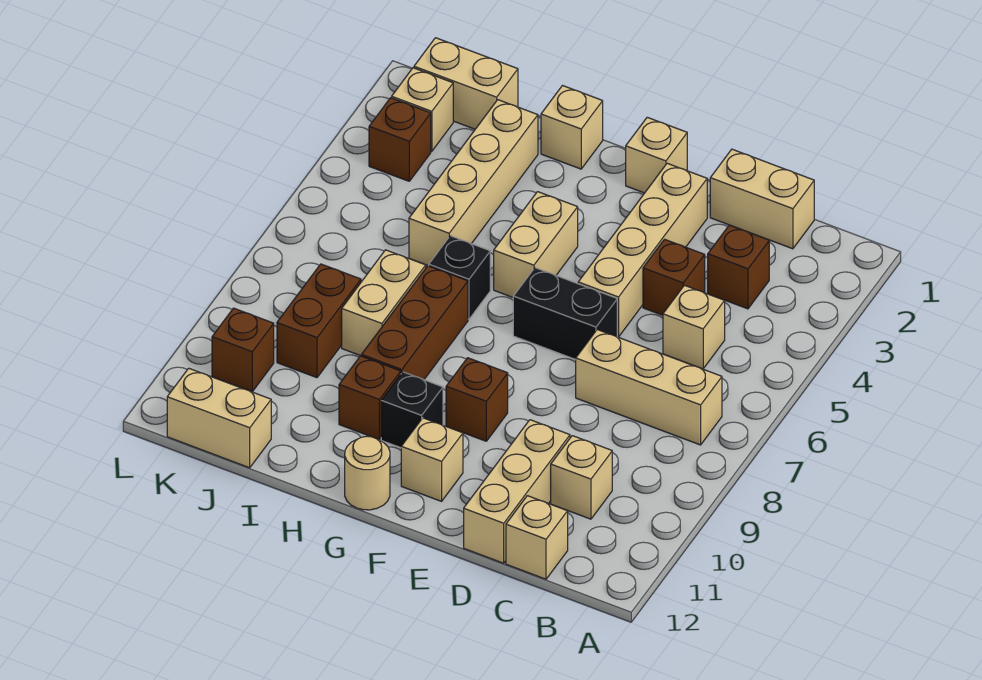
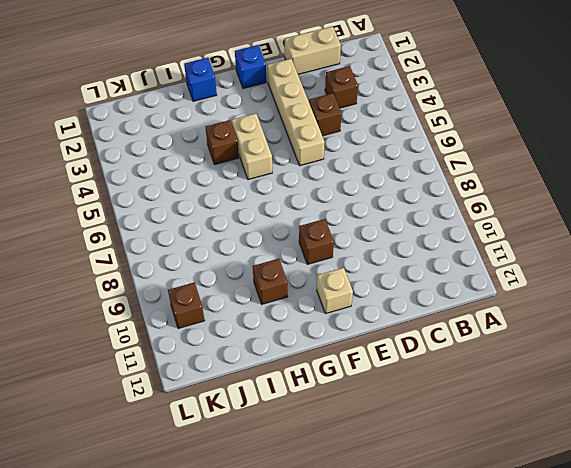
blue 1x1 brick [235,45,266,89] -> tan 1x1 brick [626,117,687,193]
blue 1x1 brick [184,58,217,101] -> tan 1x1 brick [541,86,603,169]
brown 1x1 brick [206,120,239,165] -> brown 1x1 brick moved to [369,98,431,181]
none -> tan 1x3 brick [576,330,722,445]
none -> tan 1x1 brick [663,285,725,369]
none -> tan 1x1 brick [551,436,612,519]

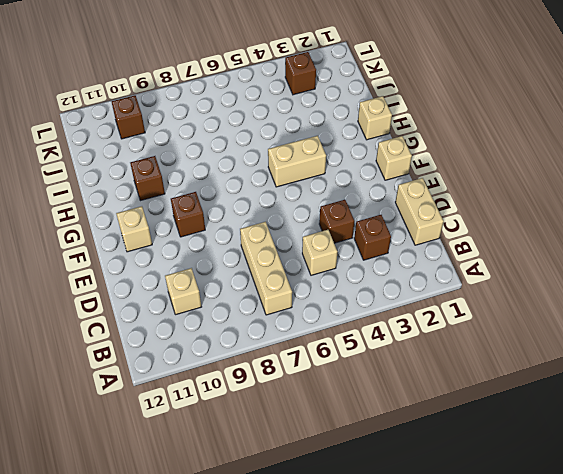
none -> tan 1x1 brick [506,496,568,579]
none -> tan 1x3 brick [464,420,570,563]
none -> tan 1x4 brick [578,163,707,337]

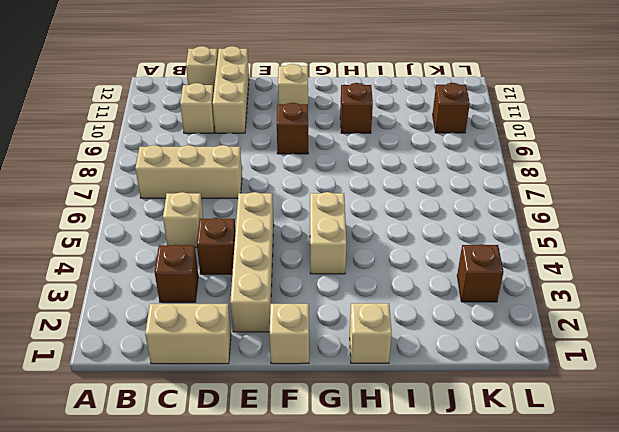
none -> black 1x2 brick [513,268,617,360]
none -> black 1x1 brick [381,372,443,448]
none -> tan 1x1 round brick [345,436,390,510]

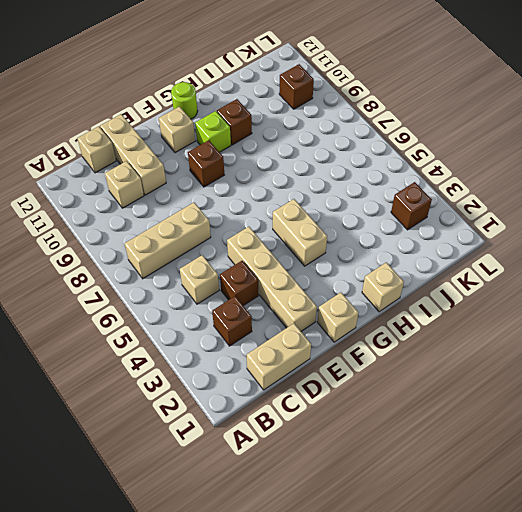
lime 1x1 brick [195,111,231,152] -> black 1x1 brick [381,372,443,448]
lime 1x1 round brick [171,82,198,119] -> tan 1x1 round brick [345,436,390,510]
none -> black 1x2 brick [513,268,617,360]
none -> black 1x1 brick [429,236,490,319]
none -> brown 1x3 brick [361,266,468,380]

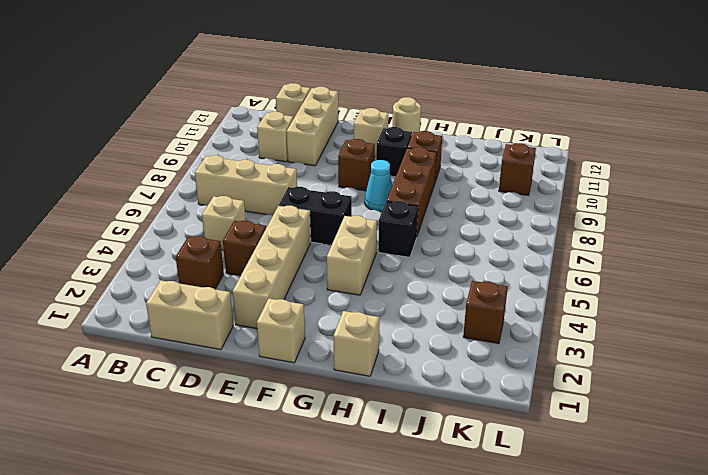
cyan 1x1 cone [365,160,392,211] -> none
none -> tan 1x4 brick [409,100,538,266]
none -> tan 1x2 brick [342,250,426,356]
none -> tan 1x2 brick [414,38,518,129]

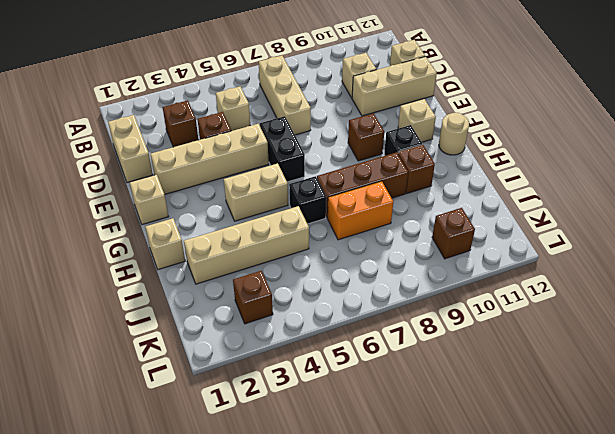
orange 1x2 brick [328,181,393,240] -> tan 1x2 brick [342,250,426,356]
none -> tan 1x2 brick [414,38,518,129]
none -> brown 1x2 brick [277,264,361,378]
none -> tan 1x2 brick [167,368,271,468]

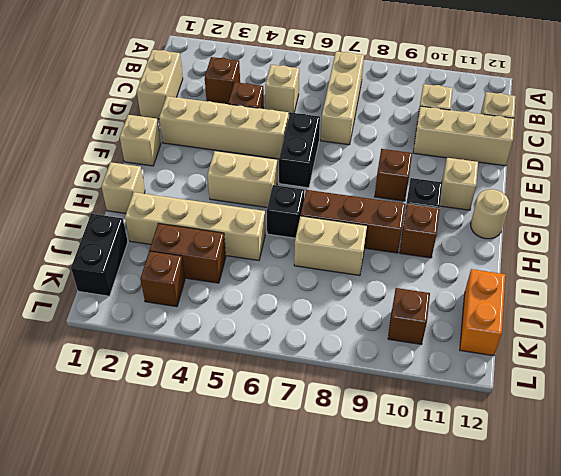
black 1x2 brick [71,214,128,296] -> tan 1x2 brick [414,38,518,129]
brown 1x2 brick [150,223,226,283] -> brown 1x2 brick moved to [277,264,361,378]
orange 1x2 brick [460,269,505,356] -> tan 1x2 brick [167,368,271,468]
none -> tan 1x1 brick [392,68,453,151]

